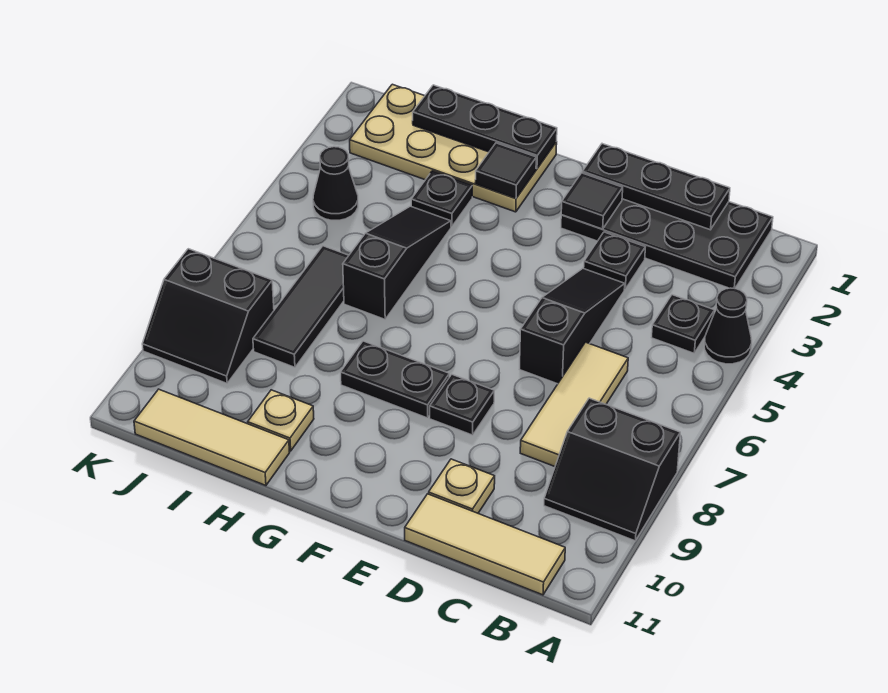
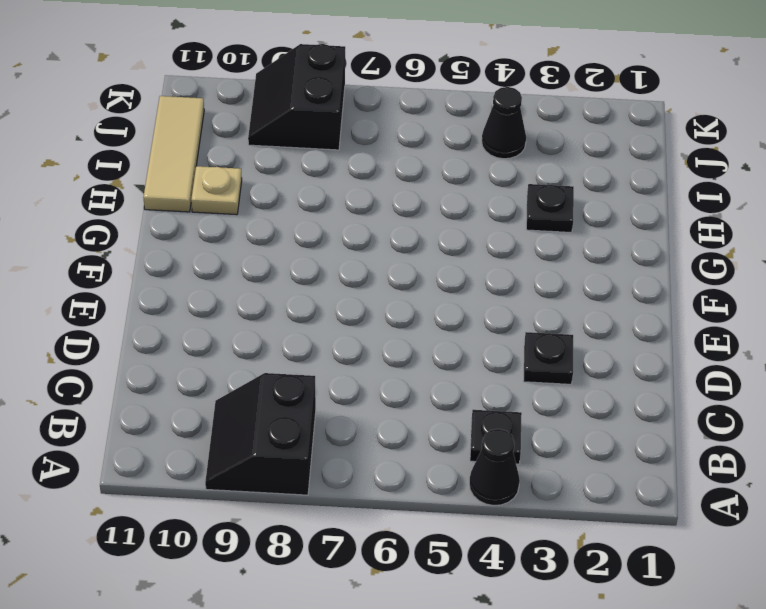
none -> black 2x4 plate [561,199,773,288]
none -> tan 1x3 tile [405,494,565,595]
none -> tan 1x3 tile [520,342,628,466]

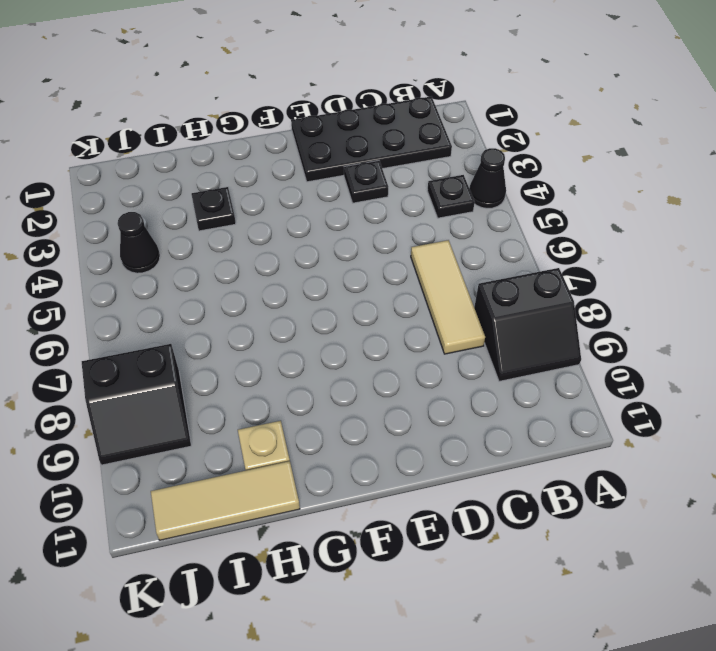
none -> tan 1x3 tile [405,494,565,595]
none -> black 1x3 slope [520,268,625,384]
none -> tan 1x1 plate [429,459,495,513]

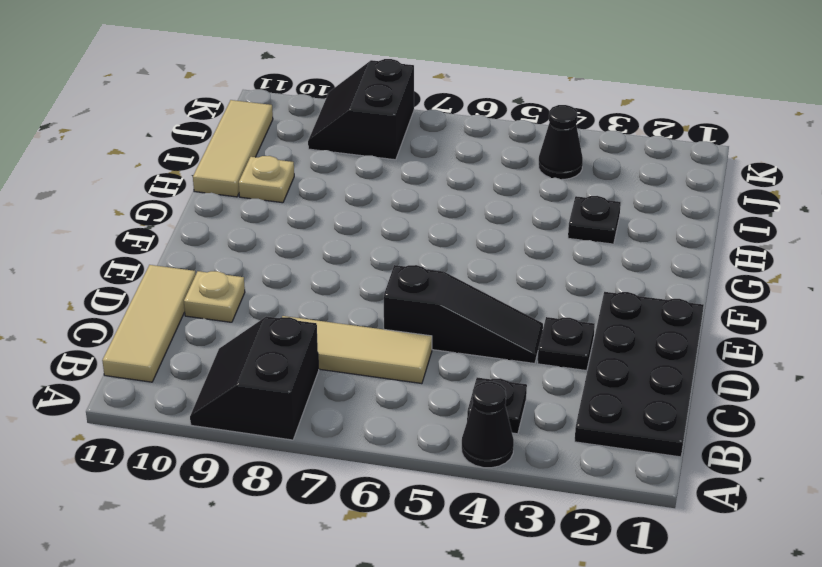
none -> black 1x1 plate [430,374,494,435]
none -> black 1x2 plate [341,341,449,418]
none -> tan 2x4 plate [350,84,557,212]

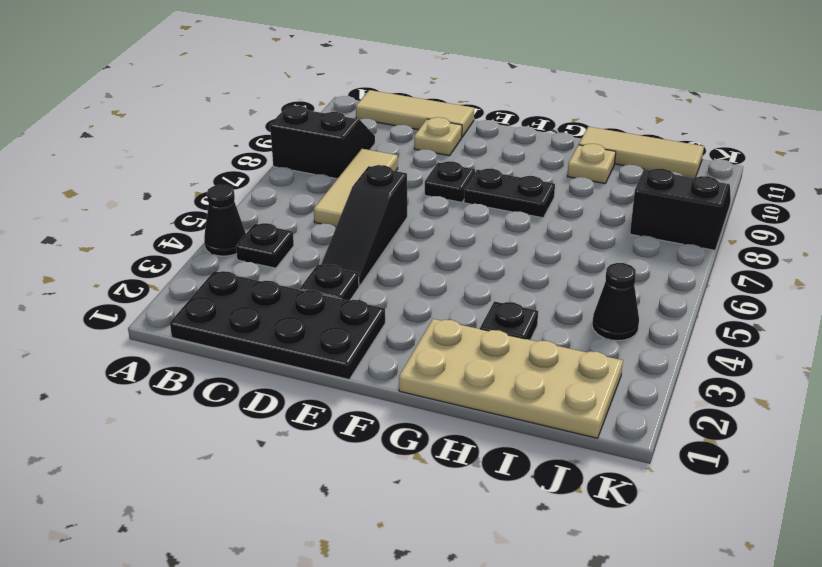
none -> black 1x3 slope [343,206,451,319]
none -> black 1x3 tile [253,246,349,367]
none -> black 1x3 plate [582,144,730,230]

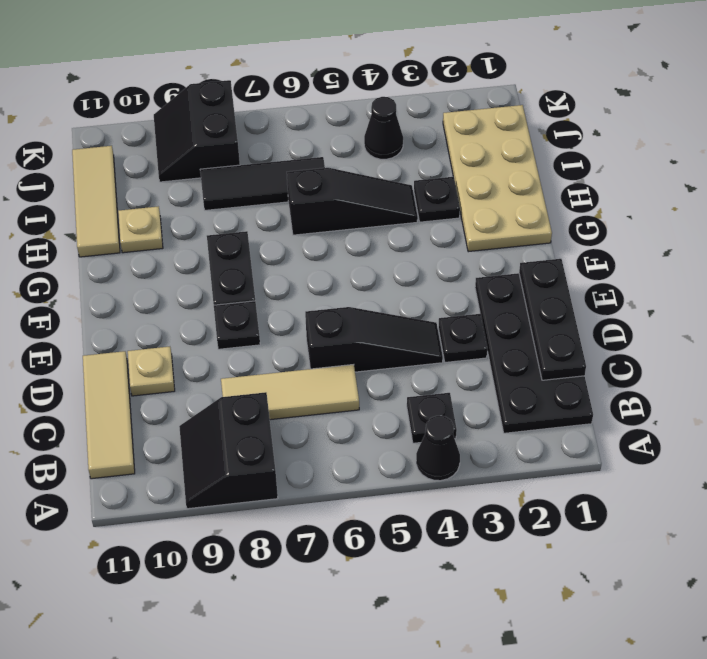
none -> black 1x1 tile [561,173,623,229]
none -> black 1x3 plate [413,85,557,169]
none -> black 1x1 tile [475,143,536,198]

